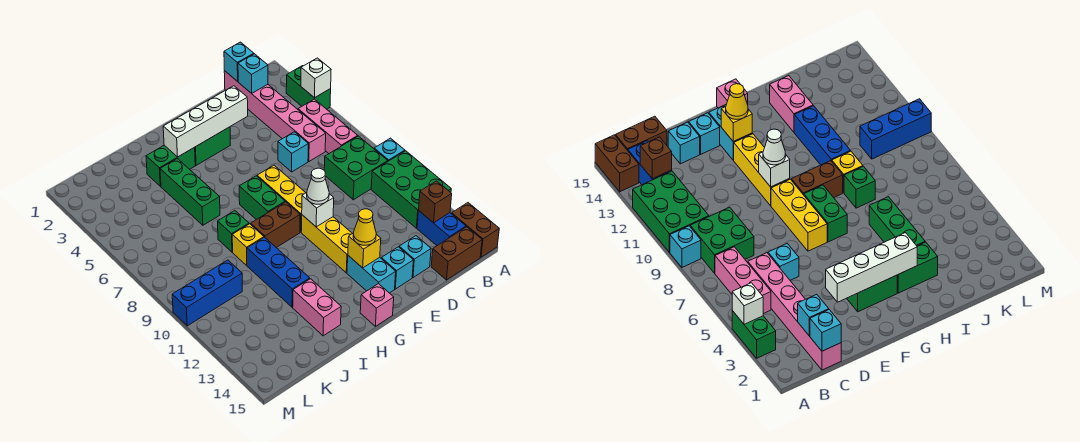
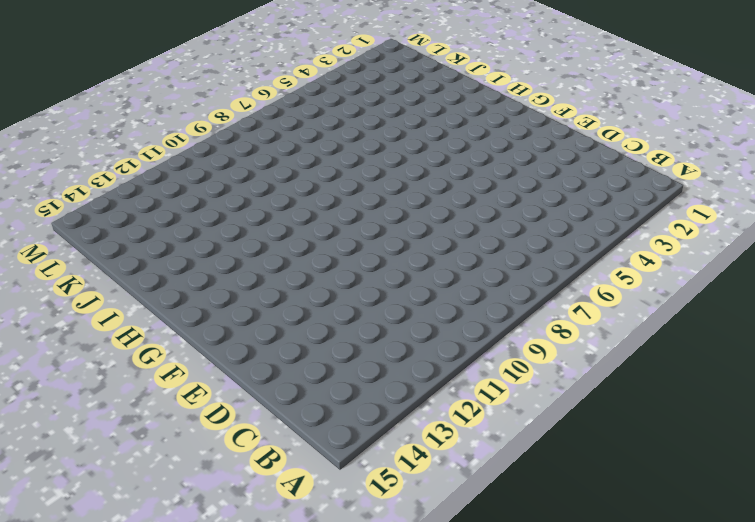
none -> green 1x2 brick [286,66,331,109]
none -> cyan 1x1 brick [374,138,405,161]
none -> green 2x3 brick [371,151,451,228]
none -> brown 1x2 brick [452,203,499,257]

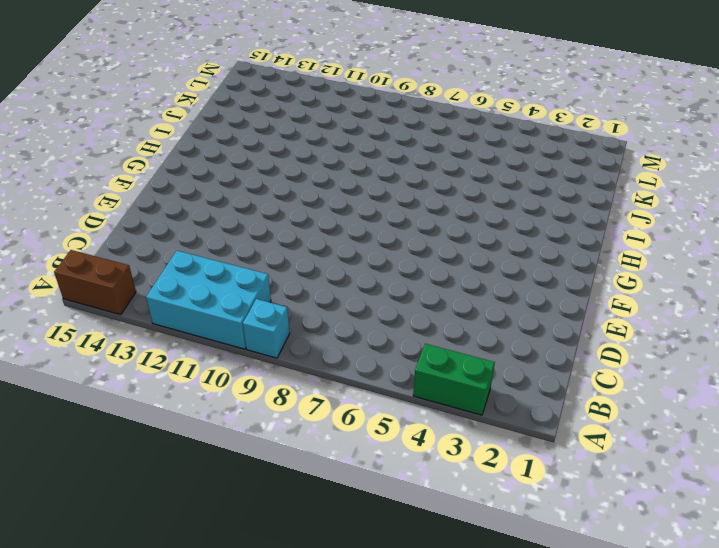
cyan 2x3 brick [146,251,271,349] -> green 2x3 brick [371,151,451,228]
none -> pink 1x3 brick [298,99,358,154]
none -> green 2x2 brick [324,136,388,200]
none -> blue 1x2 brick [417,211,466,246]
none -> brown 1x2 brick [431,227,482,280]

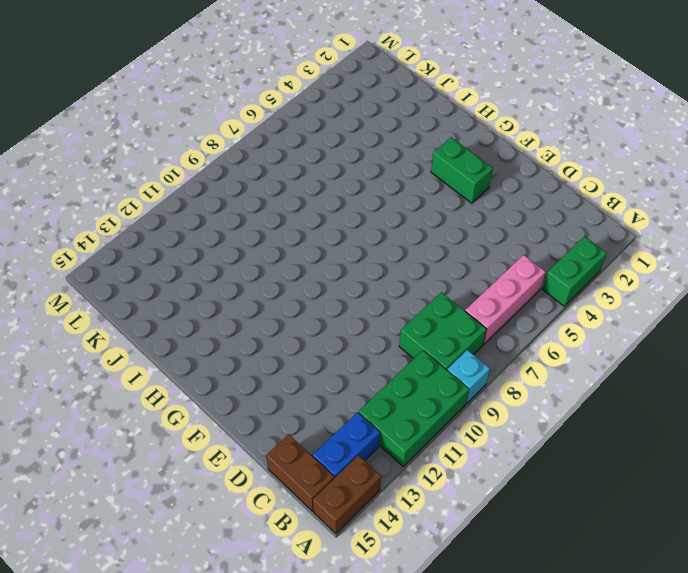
none -> pink 1x6 brick [224,71,326,161]
none -> cyan 1x1 brick [278,132,308,172]
none -> cyan 1x1 brick [399,236,431,278]
none -> cyan 1x1 brick [381,247,413,289]

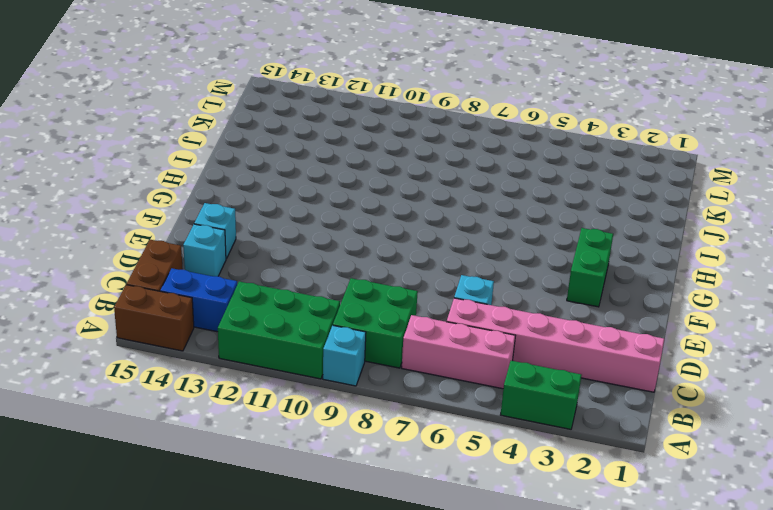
none -> yellow 1x3 brick [257,165,305,232]
none -> yellow 1x3 brick [301,215,352,273]
none -> cyan 1x2 brick [347,256,396,293]
none -> green 1x2 brick [239,176,285,220]

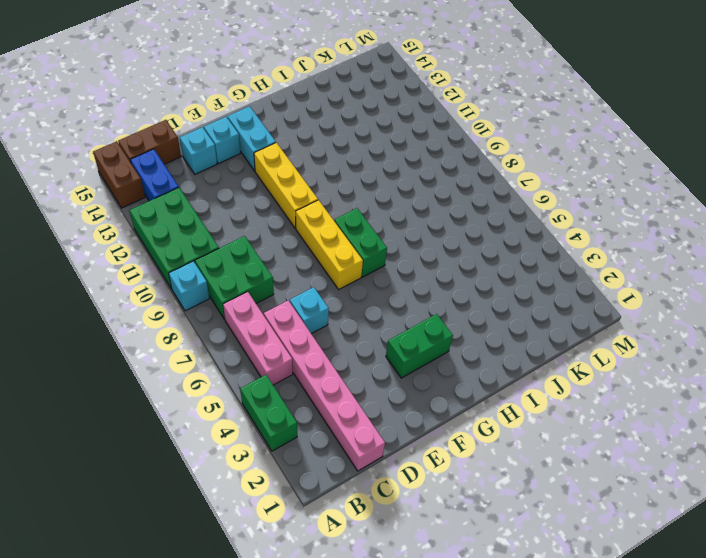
none -> brown 1x2 brick [251,202,300,248]
none -> pink 1x1 brick [360,284,394,326]
none -> green 1x2 brick [146,145,195,186]
none -> green 1x3 brick [160,159,220,225]

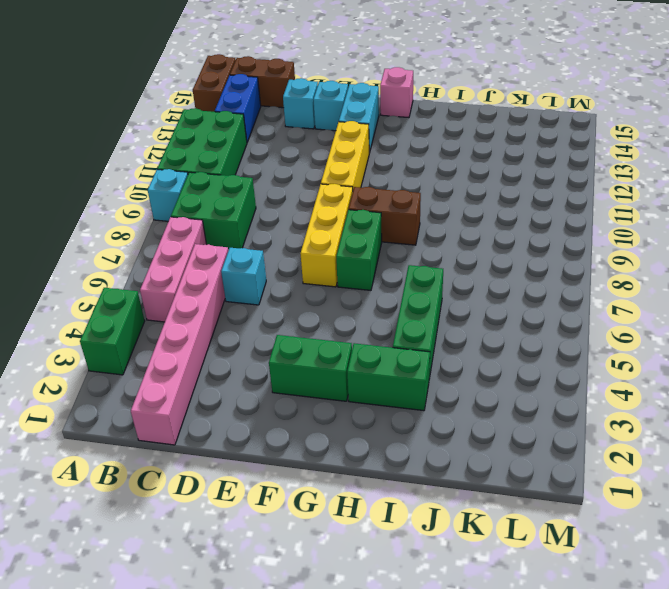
none -> green 1x1 brick [218,211,249,252]
none -> yellow 1x1 brick [232,224,264,266]
none -> blue 1x3 brick [247,237,310,307]
none -> pink 1x2 brick [293,279,341,336]

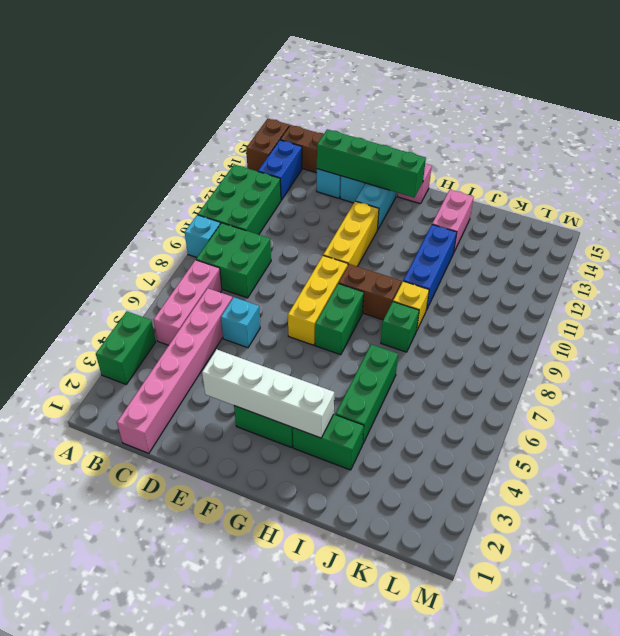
green 1x4 brick [317,129,426,197] -> none
none -> blue 1x3 brick [172,260,242,326]
none -> white 1x1 brick [301,58,331,98]
none -> brown 1x1 brick [419,181,452,223]
none -> cyan 1x1 brick [224,42,254,82]

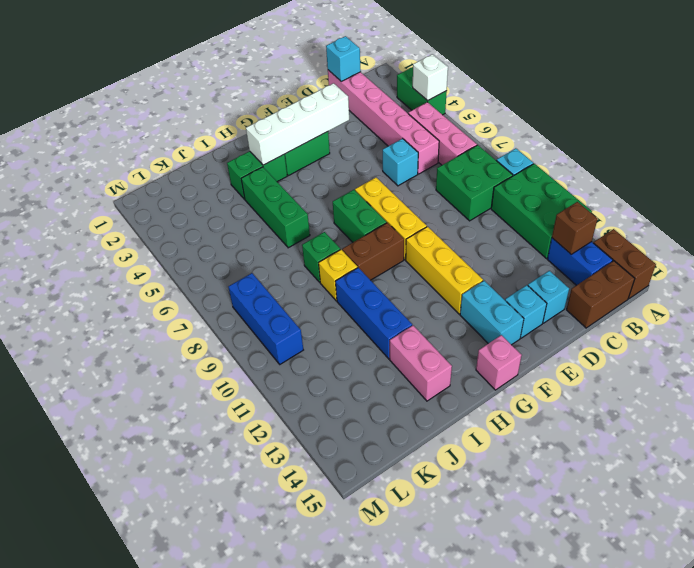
blue 1x3 brick [228,273,303,364] -> blue 1x3 brick turned to [172,260,242,326]
none -> cyan 1x1 brick [238,54,268,93]
none -> white 1x1 brick [302,193,334,227]
none -> yellow 1x1 brick [348,233,381,268]
none -> white 1x1 cone [307,168,329,204]

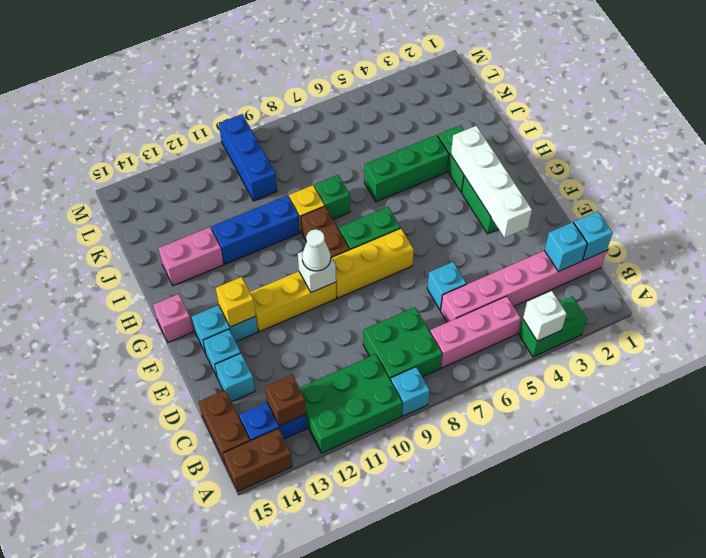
none -> yellow 1x1 cone [353,209,376,245]

